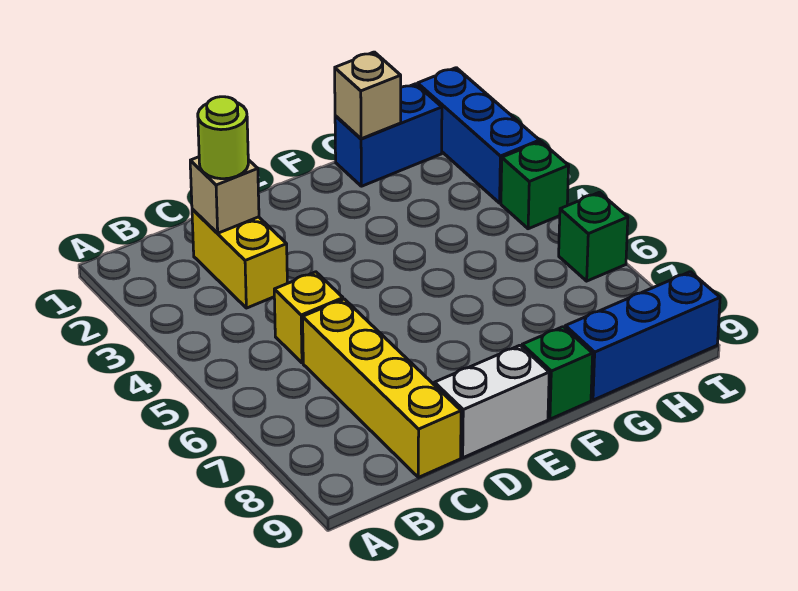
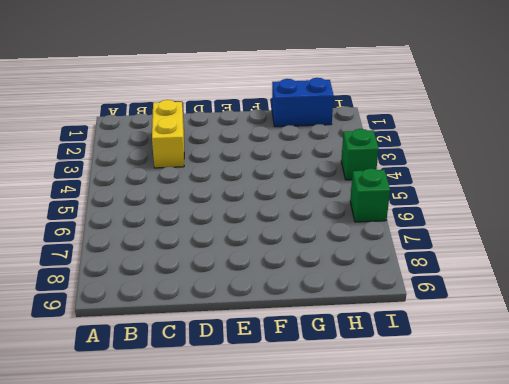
none -> yellow 1x1 brick [274,272,343,363]
none -> yellow 1x4 brick [303,299,461,477]
none -> white 1x2 brick [434,345,549,458]

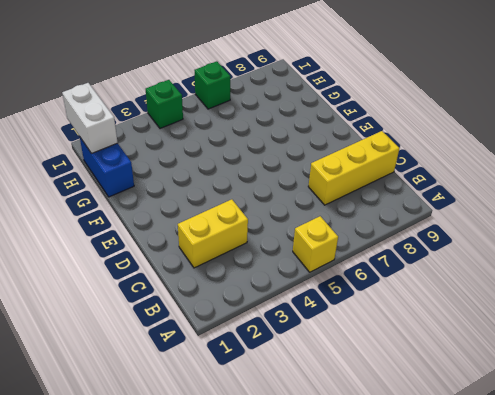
yellow 1x1 brick [293,216,338,272] -> yellow 1x1 brick moved to [274,272,343,363]
yellow 1x3 brick [308,131,399,205] -> yellow 1x4 brick [303,299,461,477]
white 1x2 brick [62,83,118,154] -> white 1x2 brick moved to [434,345,549,458]
none -> green 1x1 brick [522,327,593,419]
none -> blue 1x3 brick [565,272,720,400]
none -> blue 1x3 brick [418,68,540,203]

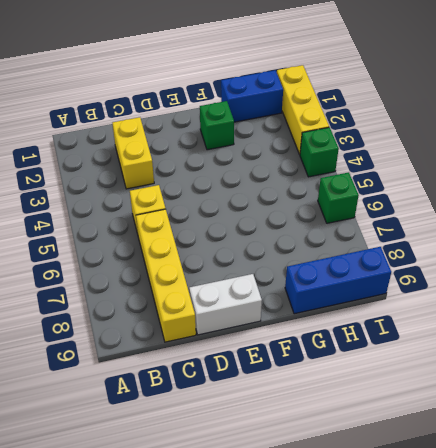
green 1x1 brick [200,101,234,150] -> green 1x1 brick moved to [522,327,593,419]
yellow 1x3 brick [277,65,329,154] -> blue 1x3 brick [418,68,540,203]
none -> tan 1x1 brick [190,157,259,233]
none -> tan 1x1 brick [335,52,401,139]
none -> lime 1x1 round brick [198,97,248,179]

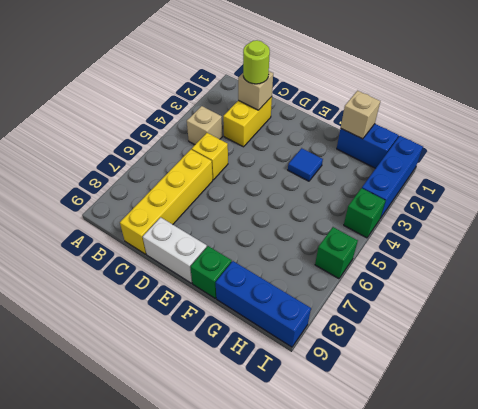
tan 1x1 brick [187,106,222,145] -> none
blue 1x1 tile [288,148,323,181] -> none

